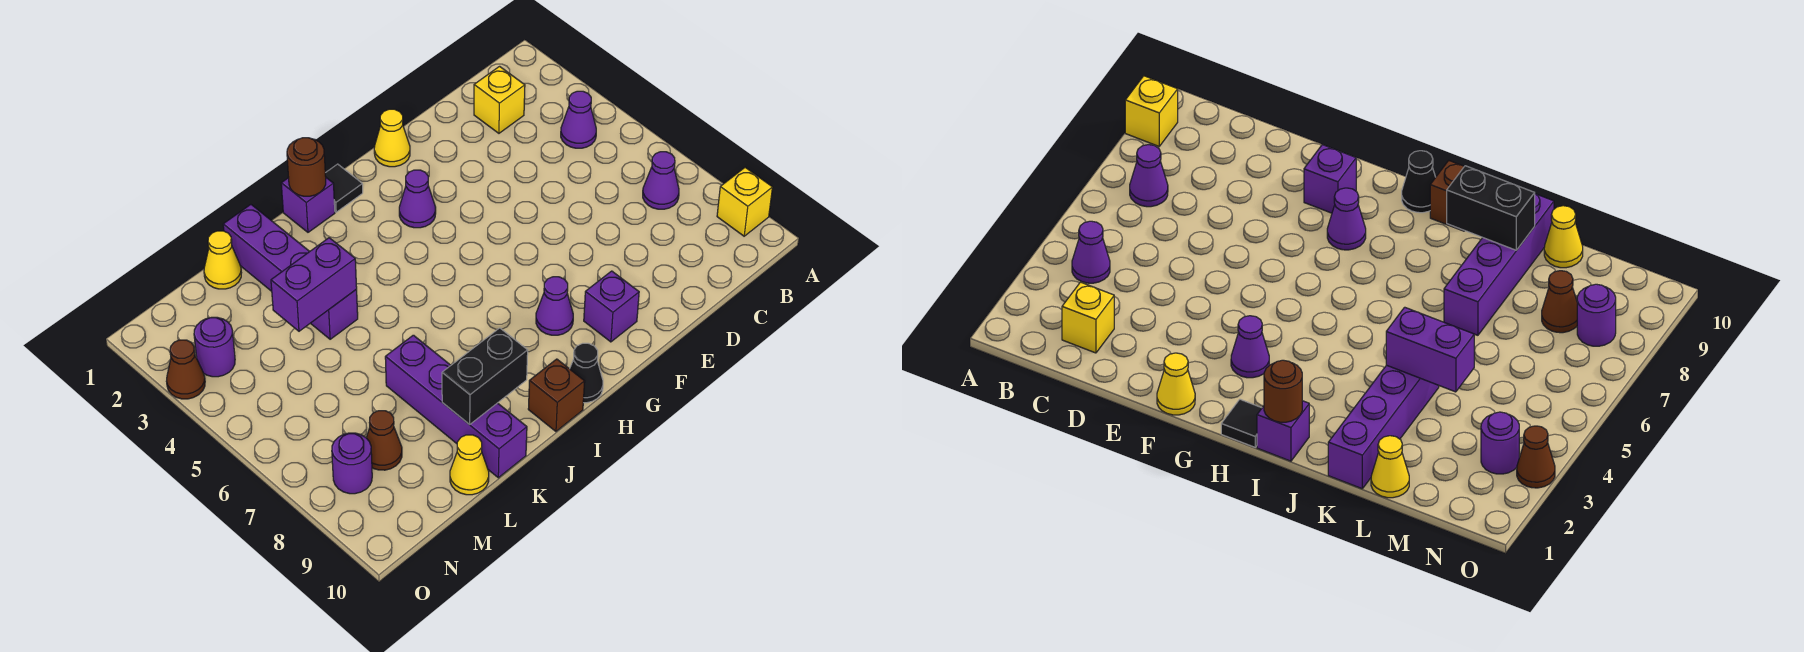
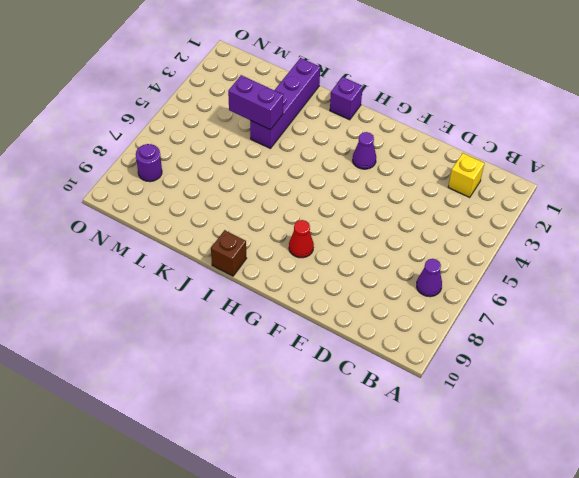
red 1x1 cone [289,220,314,258] -> purple 1x1 cone [536,277,573,335]
none -> yellow 1x1 brick [717,167,773,236]
none -> purple 1x1 cone [561,91,596,148]
none -> yellow 1x1 cone [374,109,410,167]

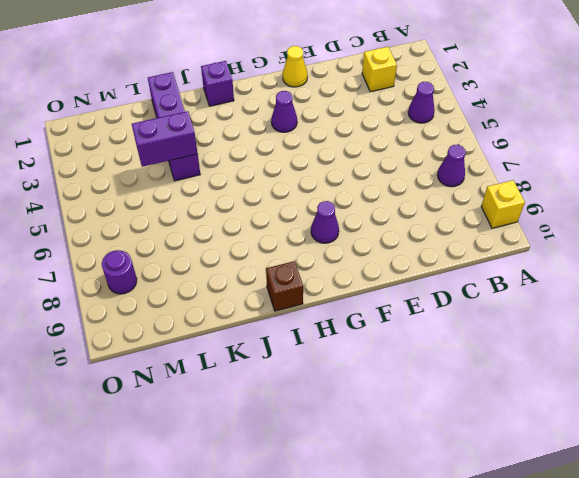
none -> purple 1x1 brick [584,271,639,342]
none -> black 1x1 tile [325,164,363,212]
none -> black 1x1 cone [570,343,603,403]

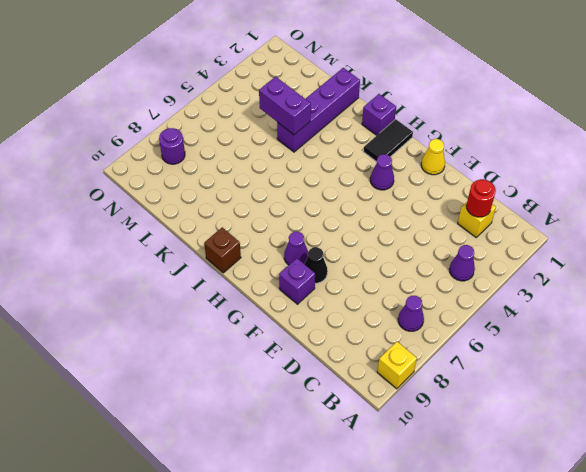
red 1x1 round brick [466,179,496,217] -> none
black 1x1 cone [305,247,328,283] -> black 1x1 cone moved to [570,343,603,403]
black 1x2 tile [364,119,413,162] -> black 1x1 tile [325,164,363,212]
none -> purple 1x4 brick [385,335,527,478]
none -> yellow 1x1 cone [204,231,241,289]
none -> yellow 1x1 cone [450,435,489,495]

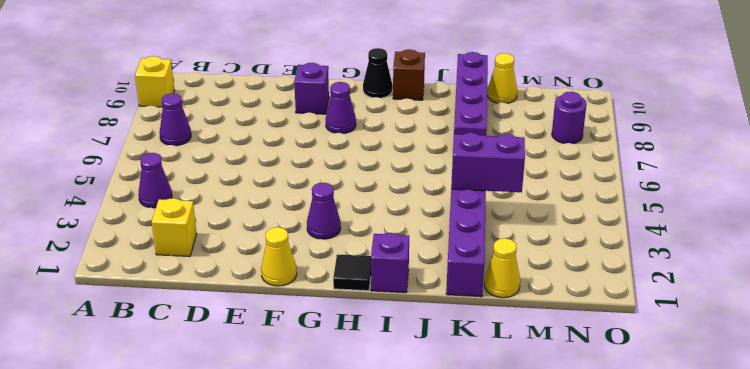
none -> brown 1x1 cone [366,411,402,470]
none -> purple 1x1 round brick [194,317,235,377]
none -> brown 1x1 cone [166,340,205,399]

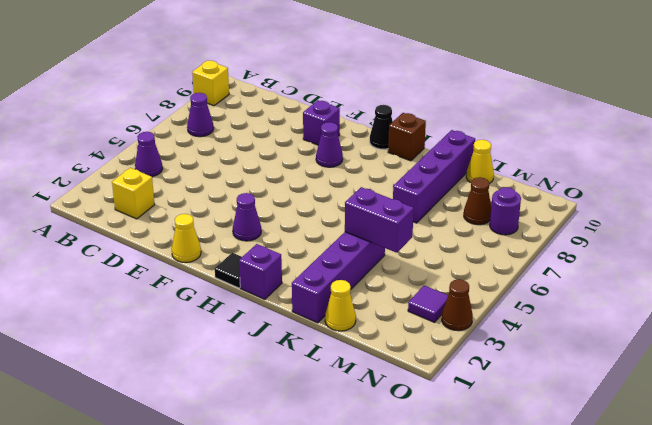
purple 1x1 tile [408,286,448,322] -> purple 1x1 round brick [194,317,235,377]
none -> brown 1x1 round brick [287,138,326,196]
none -> black 1x2 brick [442,328,528,425]

